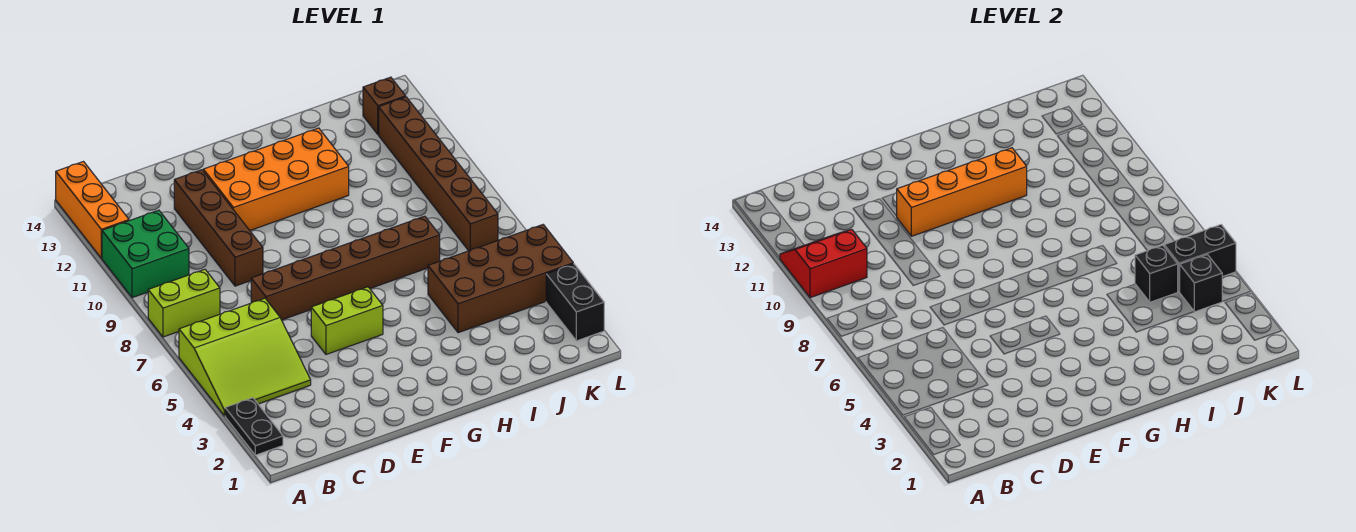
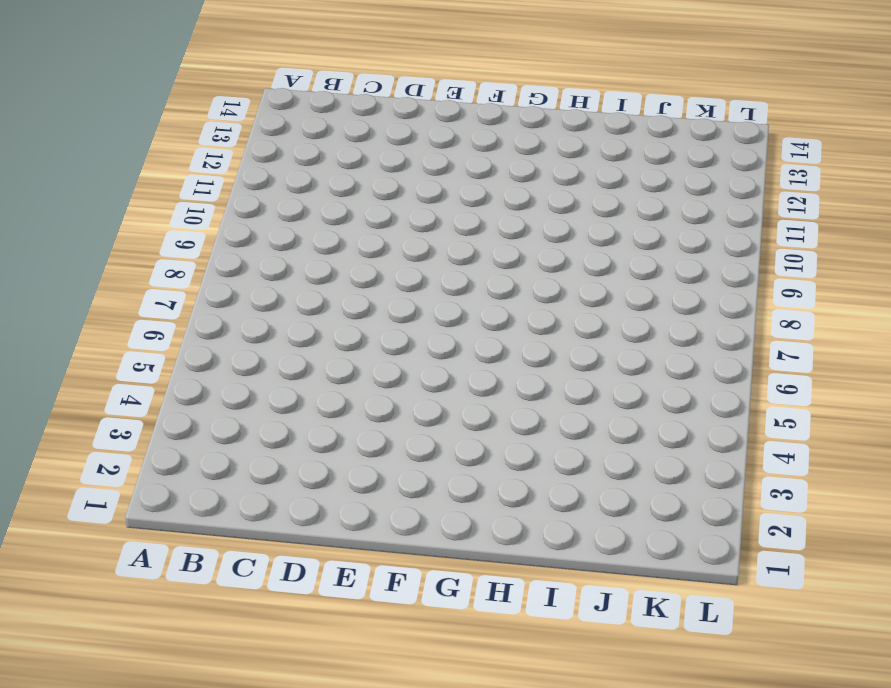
none -> black 1x2 plate [225,398,283,455]
none -> lime 3x3 slope [179,298,311,416]
none -> lime 1x2 brick [148,269,220,337]

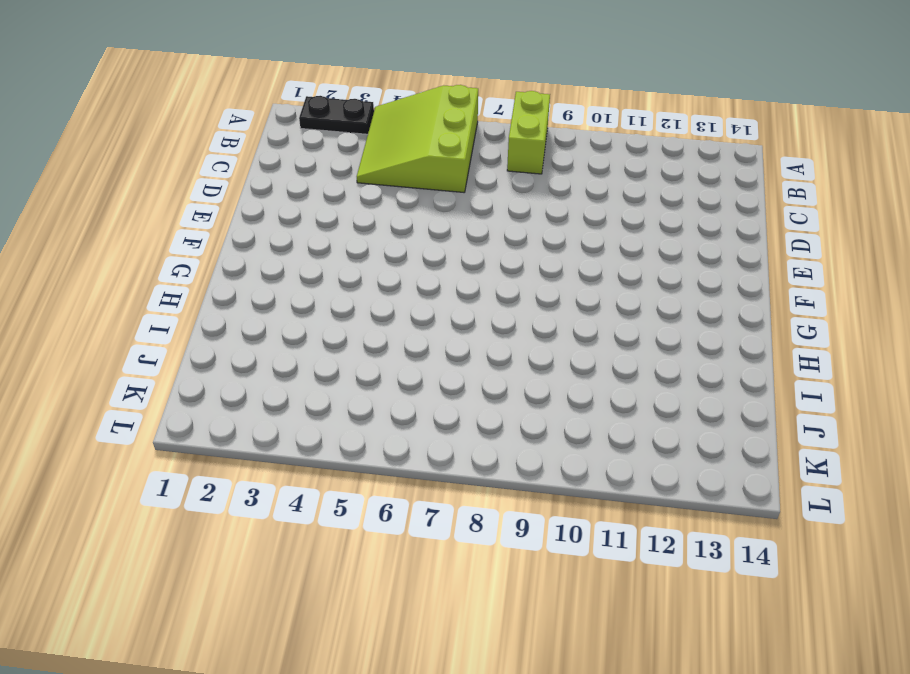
none -> green 2x2 brick [102,210,189,298]
none -> orange 1x3 brick [56,162,129,258]
none -> brown 1x6 brick [251,216,440,320]

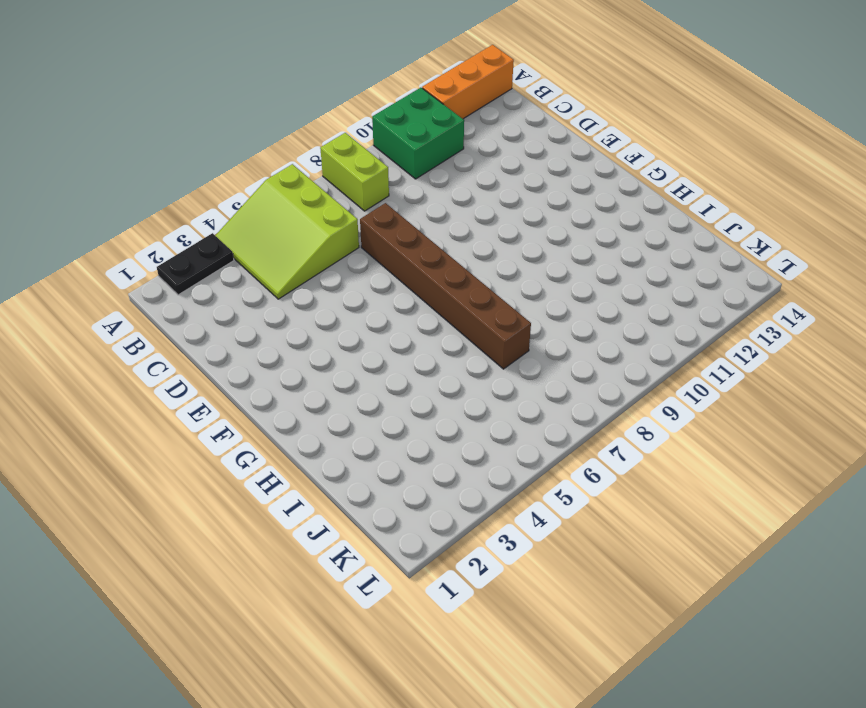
none -> brown 1x4 brick [174,170,263,286]
none -> lime 1x2 brick [311,287,383,354]
none -> orange 2x4 brick [203,128,349,230]

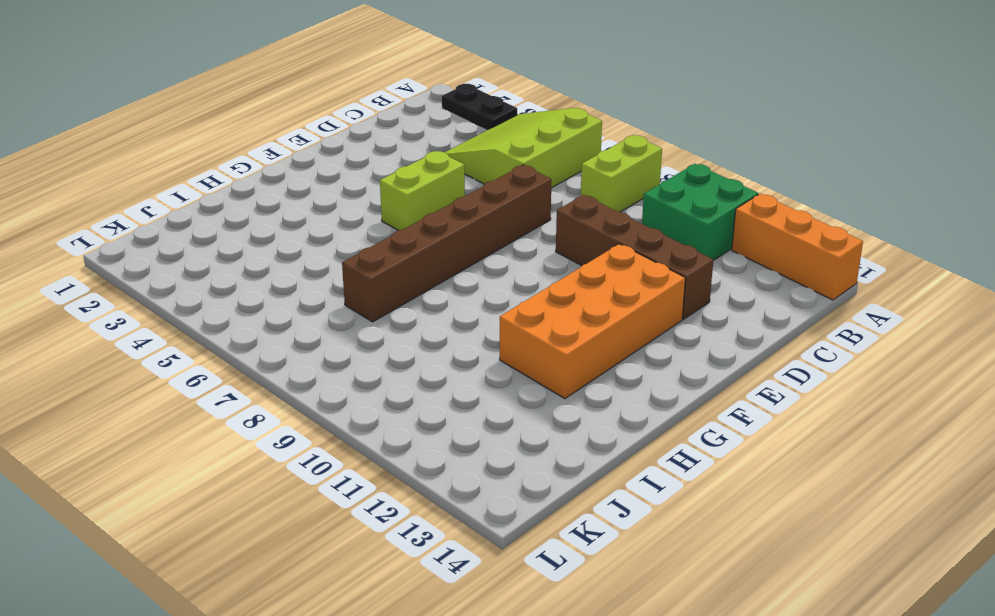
none -> brown 2x4 brick [428,225,573,333]
none -> brown 1x6 brick [379,97,498,251]
none -> brown 1x1 brick [363,77,406,134]

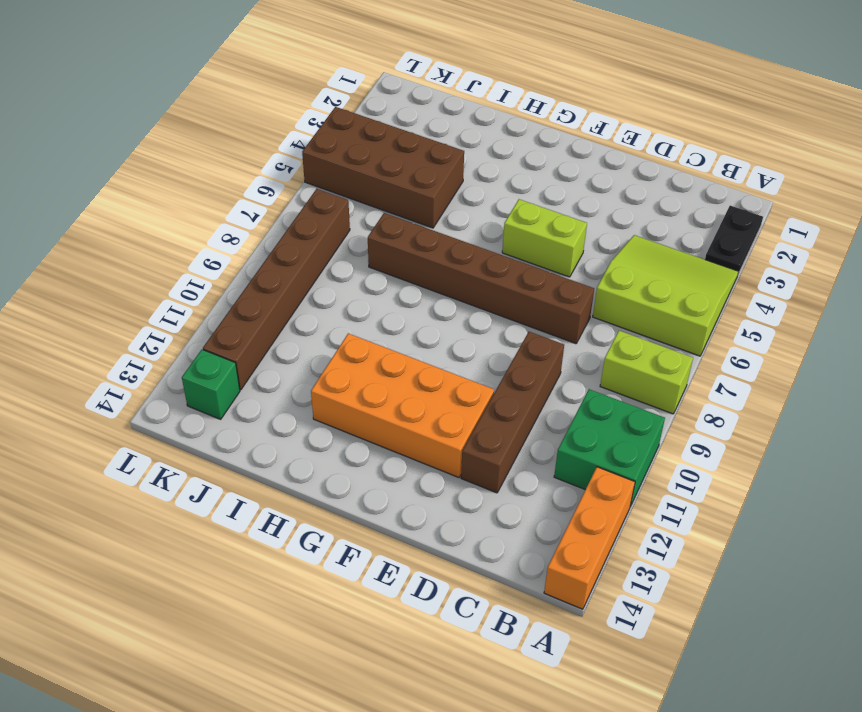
green 1x1 brick [182,350,240,419] -> brown 1x1 brick [363,77,406,134]
none -> black 1x2 brick [546,264,604,341]
none -> red 2x2 slope [780,229,867,298]
none -> orange 1x4 brick [896,148,1027,236]

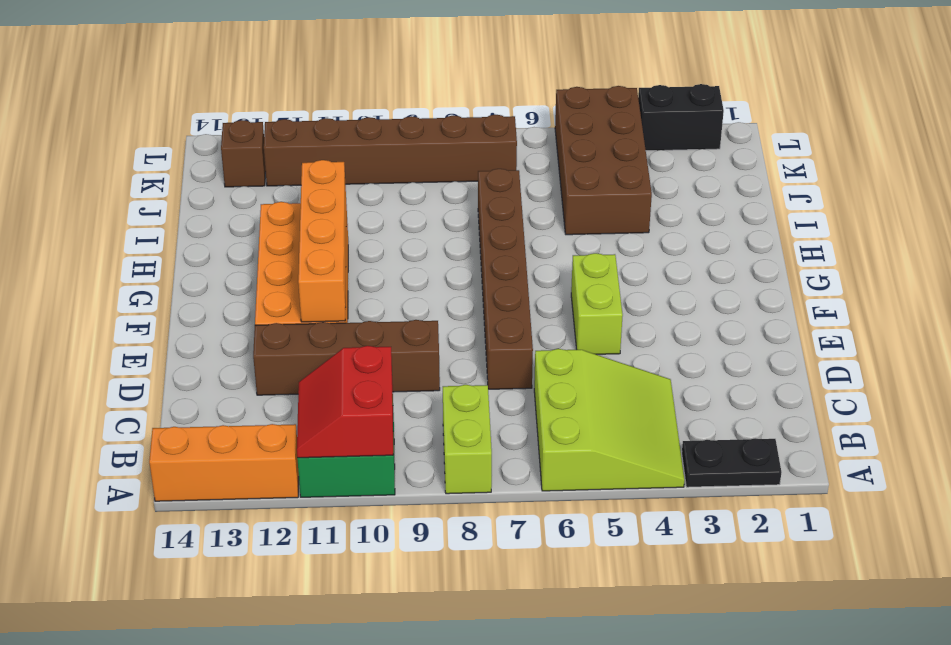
none -> black 1x1 brick [1135,245,1178,302]
none -> black 1x1 brick [1180,255,1223,312]
none -> black 1x2 brick [1164,225,1236,292]

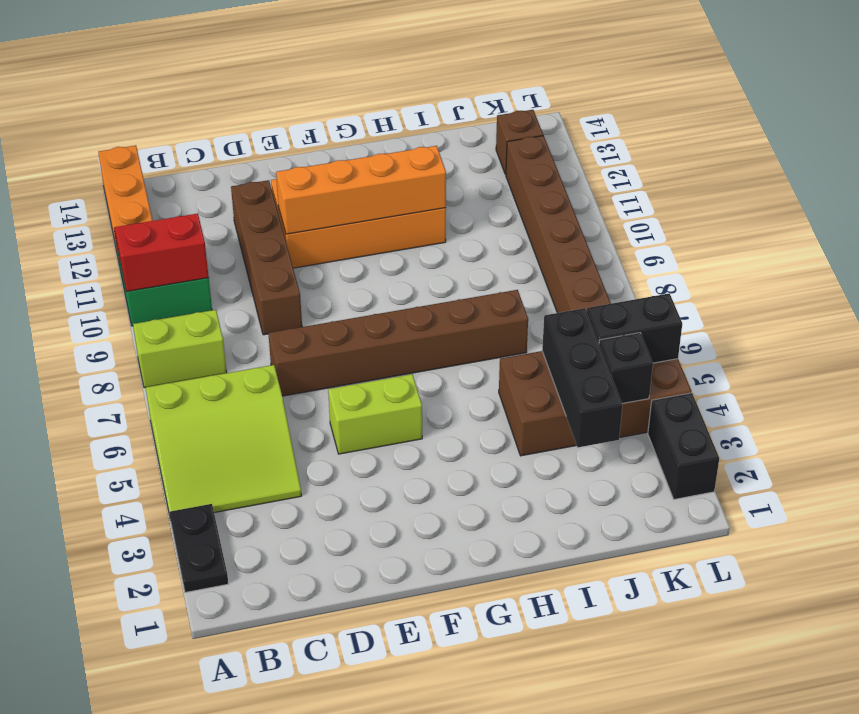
black 1x3 brick [542,308,622,447] -> black 1x1 brick [1135,245,1178,302]

